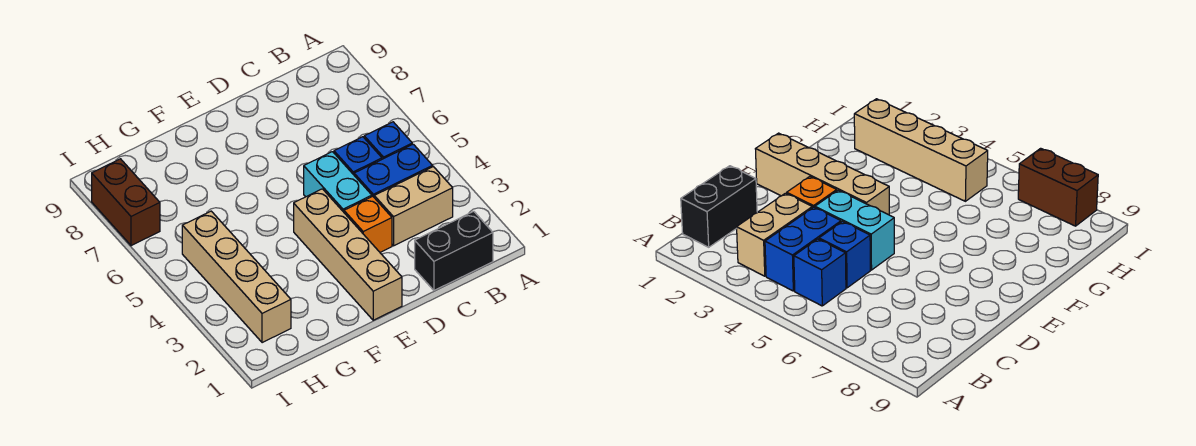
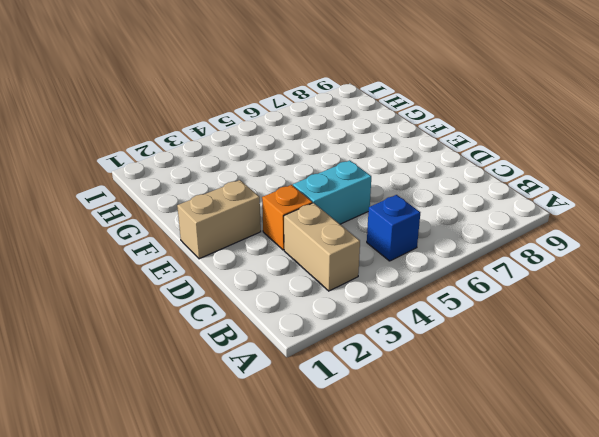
tan 1x2 brick [177,180,261,259] -> tan 1x4 brick [294,189,402,320]
none -> black 1x2 brick [415,211,493,290]
none -> blue 1x2 brick [354,144,433,197]

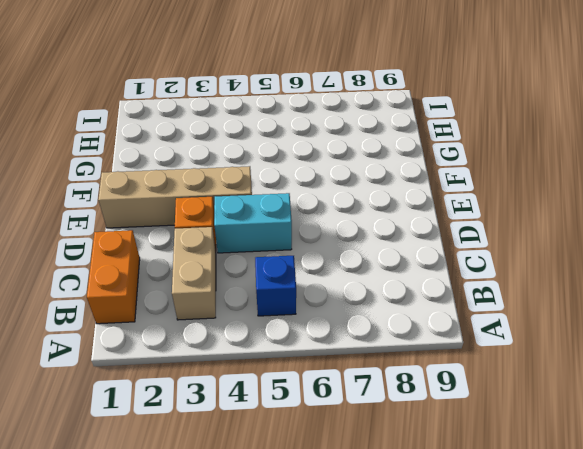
orange 1x2 brick [87,230,140,324] -> black 1x2 brick [415,211,493,290]
none -> blue 1x2 brick [354,144,433,197]
none -> blue 1x1 brick [334,137,382,175]

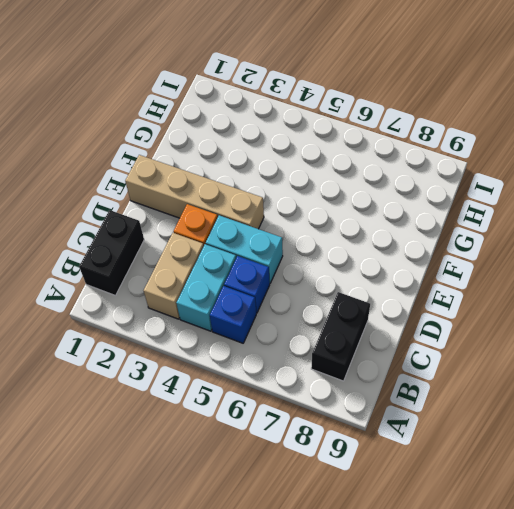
cyan 1x2 brick [176,244,236,331] -> blue 1x2 brick [354,144,433,197]
black 1x2 brick [311,292,370,381] -> none
none -> tan 1x4 brick [182,211,291,343]
none -> brown 1x2 brick [92,159,160,246]

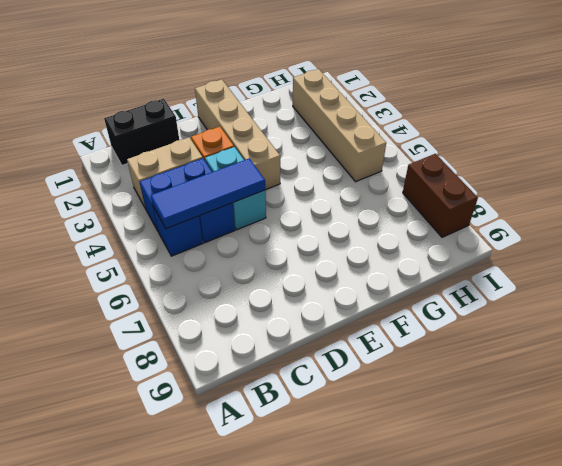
blue 1x3 tile [151,158,265,229] -> none

